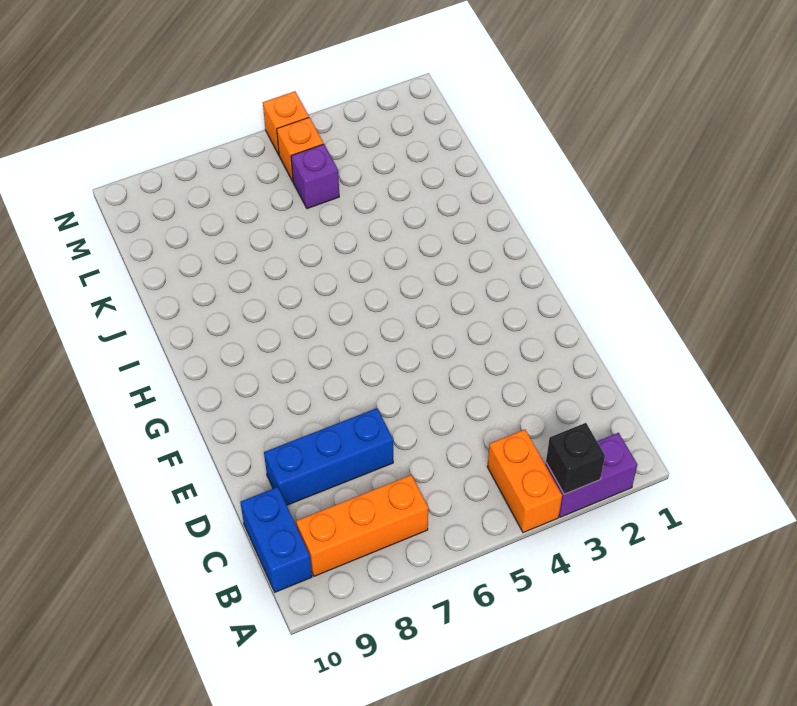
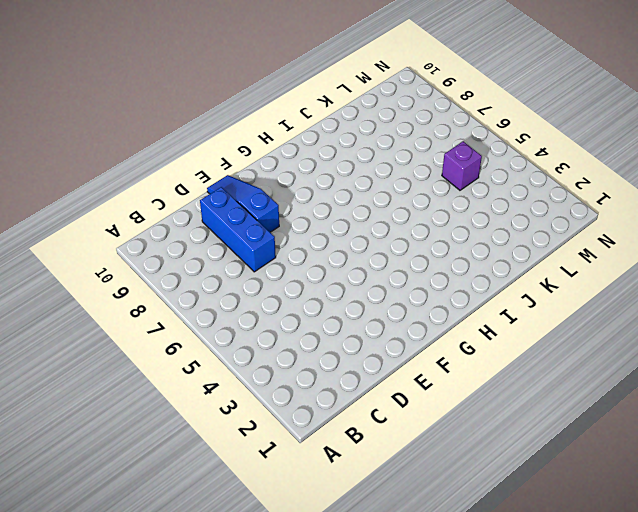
blue 1x3 slope [207,175,279,232] -> none
none -> purple 1x2 brick [546,433,637,517]
none -> orange 1x2 brick [488,430,562,533]

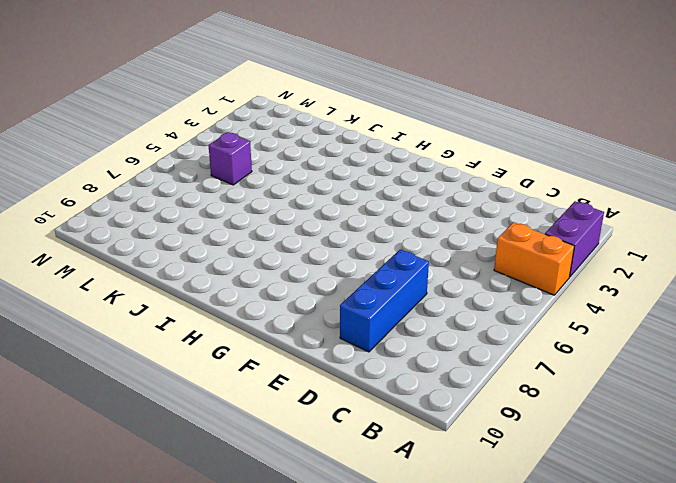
none -> orange 1x3 brick [296,475,428,576]
none -> blue 1x2 brick [240,487,312,592]

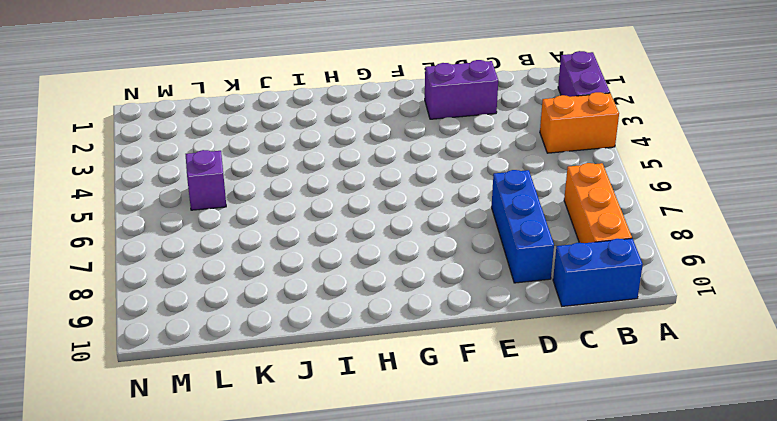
purple 1x2 brick [425,60,498,119] -> none
none -> orange 1x1 brick [277,117,323,181]
none -> orange 1x1 brick [263,91,309,155]

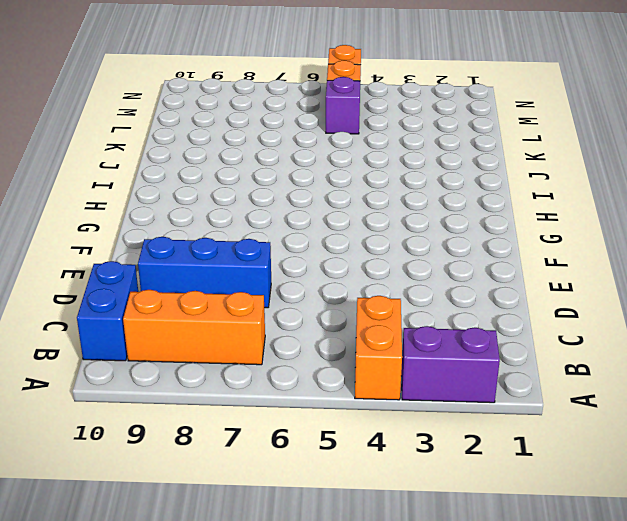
none -> black 1x1 brick [546,423,605,494]

